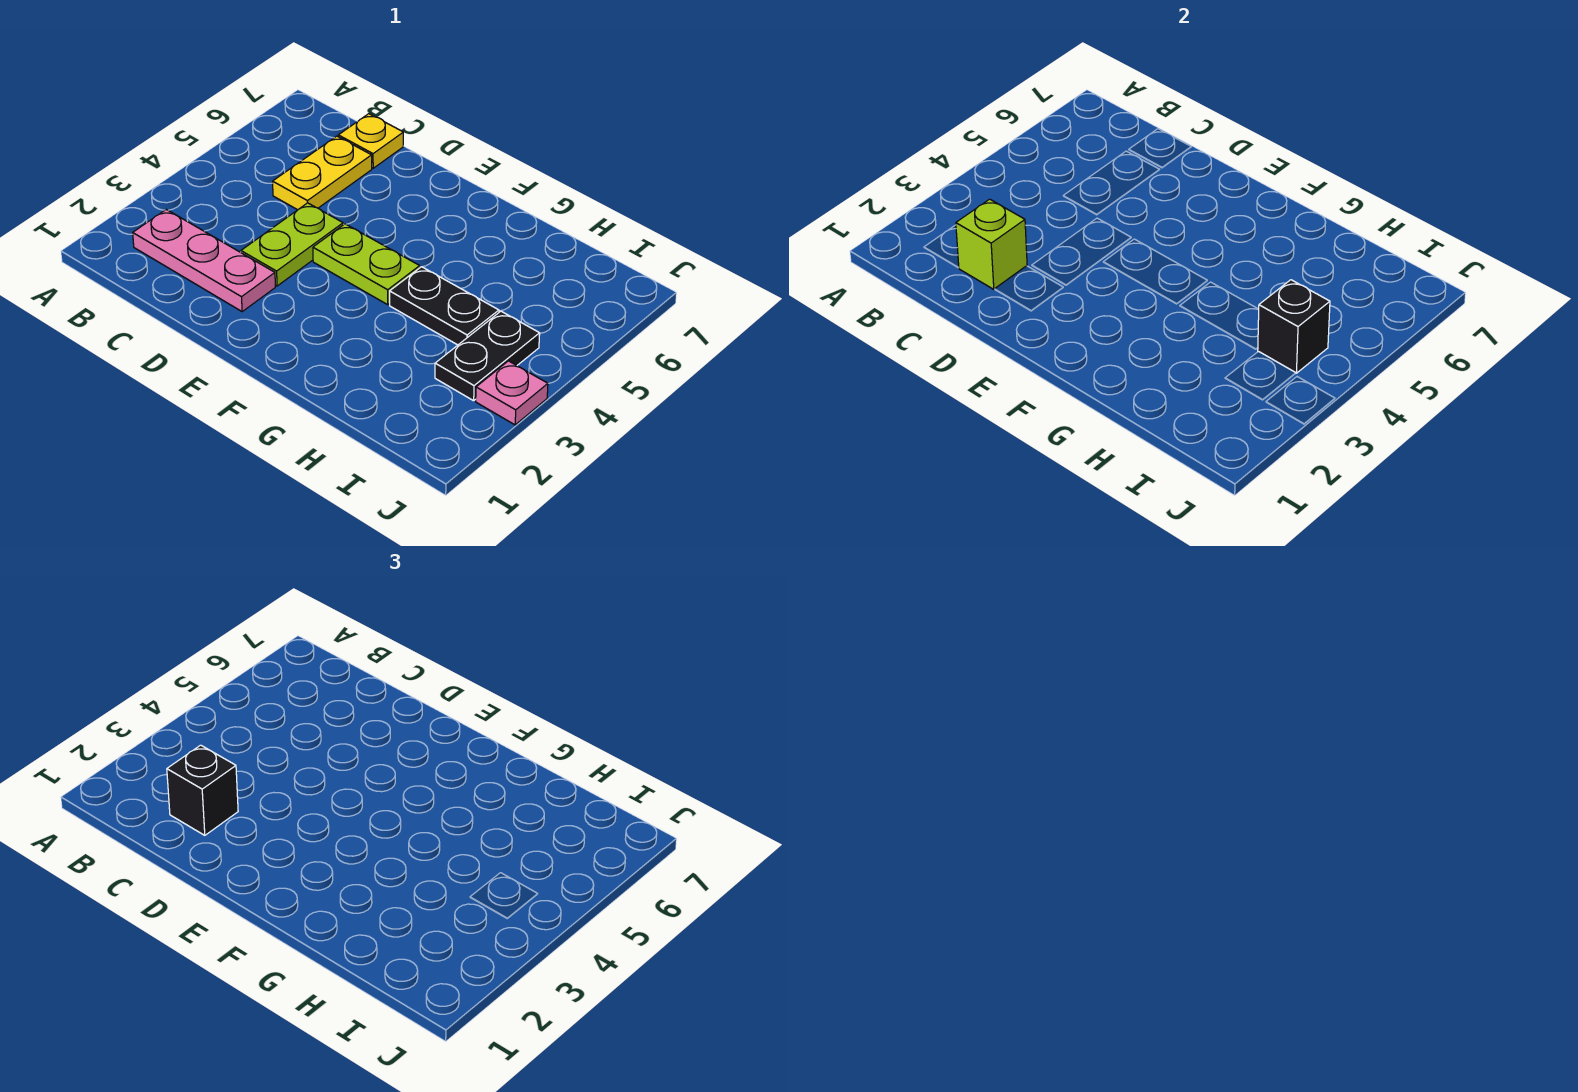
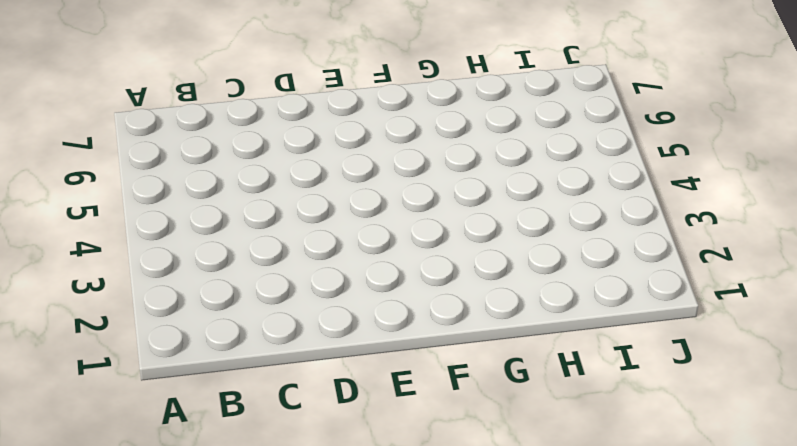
none -> pink 1x3 plate [133,209,275,311]
none -> yellow 1x2 plate [273,136,372,210]

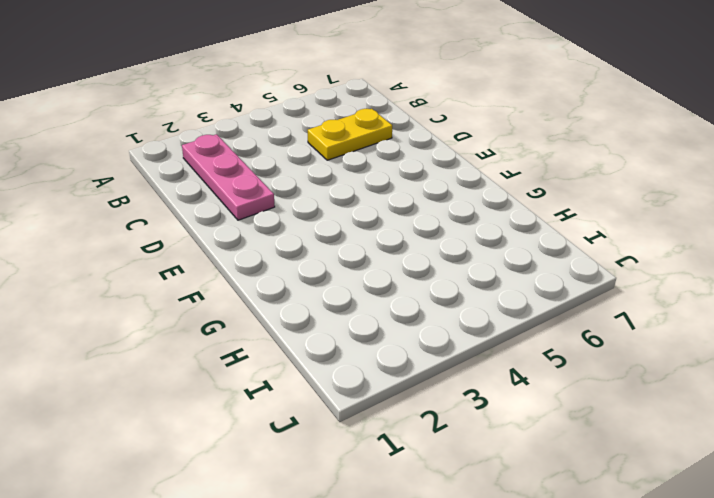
none -> yellow 1x1 plate [338,114,403,168]
none -> lime 1x2 plate [241,203,343,286]

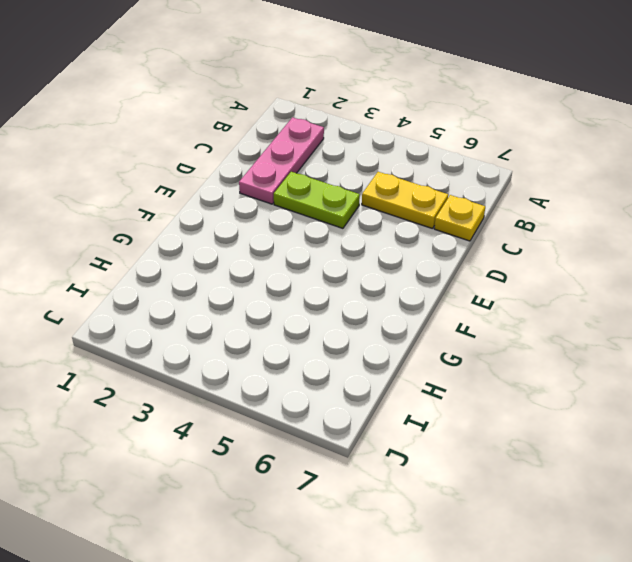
none -> lime 1x2 plate [313,224,420,305]
none -> black 1x2 plate [390,267,499,345]

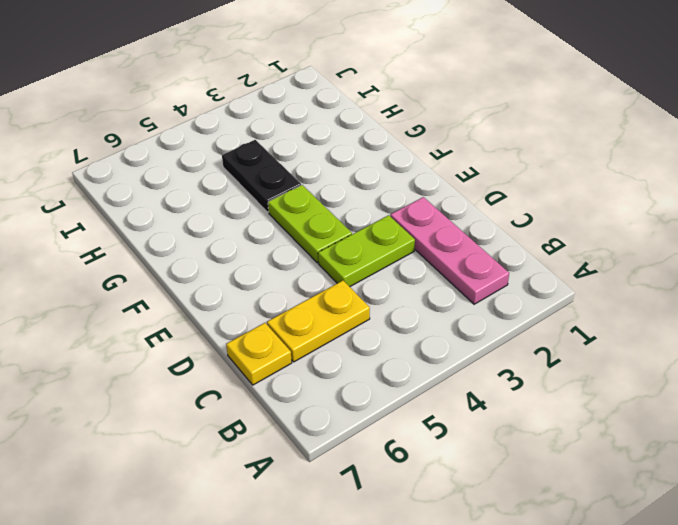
none -> black 1x2 plate [435,311,540,401]
none -> pink 1x1 plate [476,361,548,425]

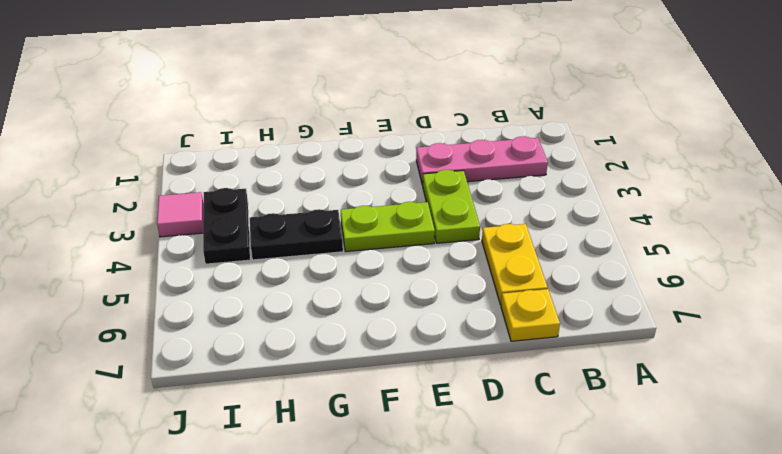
pink 1x1 tile [157,192,204,237] -> pink 1x1 plate [476,361,548,425]
none -> lime 1x1 brick [956,199,1027,289]
none -> black 1x1 brick [1258,280,1330,373]

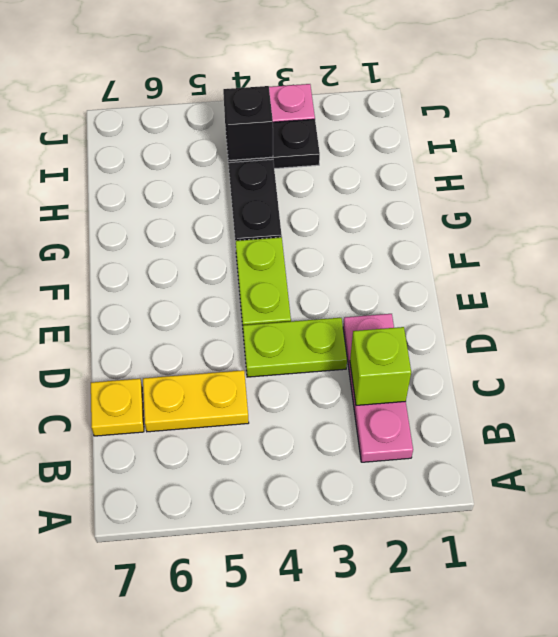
none -> black 1x1 brick [167,745,238,835]

